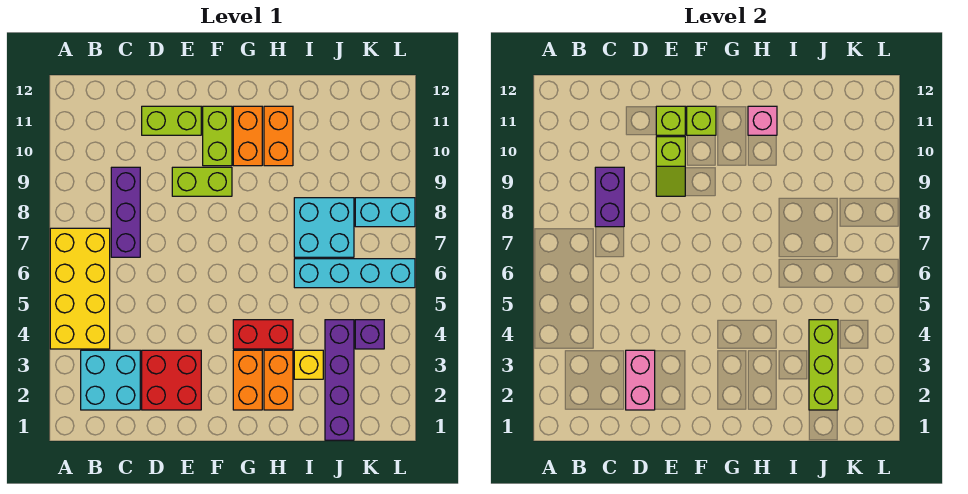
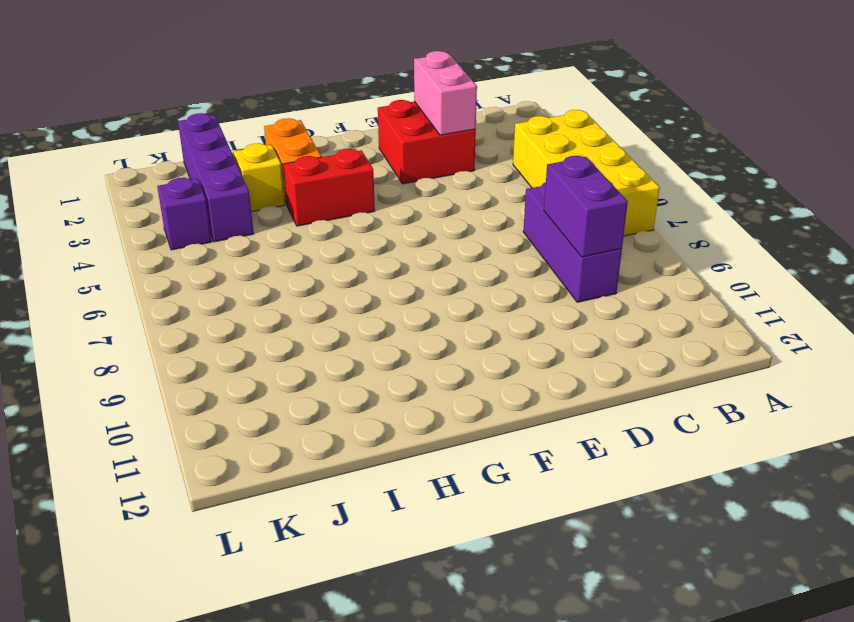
none -> cyan 2x2 brick [81,350,140,410]
none -> lime 1x2 brick [142,106,201,135]
none -> lime 1x2 brick [172,167,232,196]

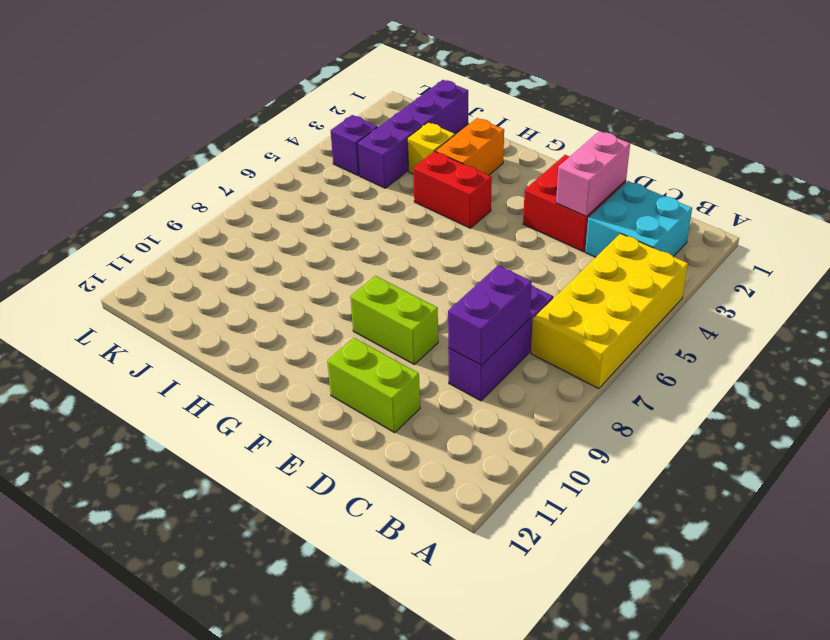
none -> lime 1x2 brick [203,106,232,166]
none -> orange 1x2 brick [233,350,262,410]
none -> orange 1x2 brick [233,106,262,166]

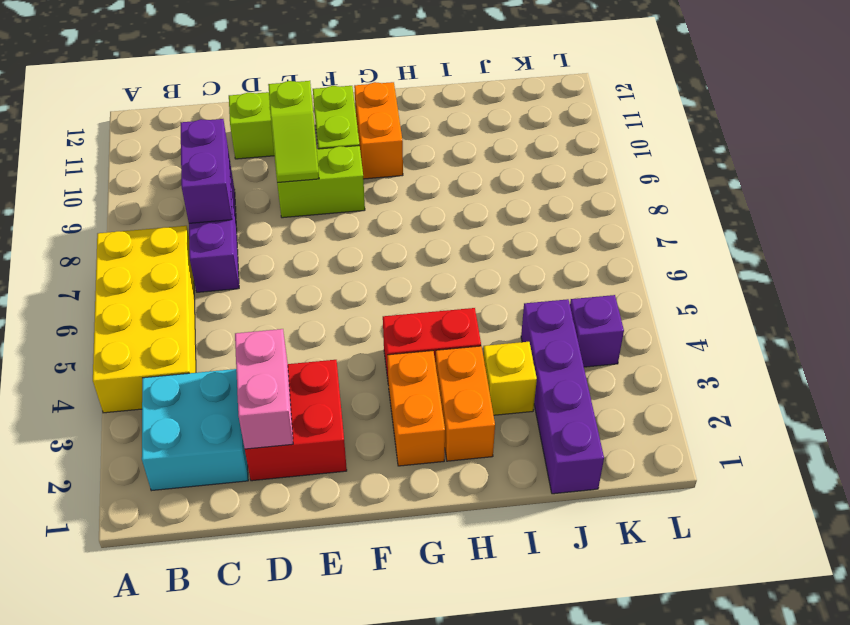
none -> orange 1x2 brick [264,106,293,166]
none -> cyan 1x4 brick [294,259,415,288]
none -> cyan 2x2 brick [294,198,354,257]

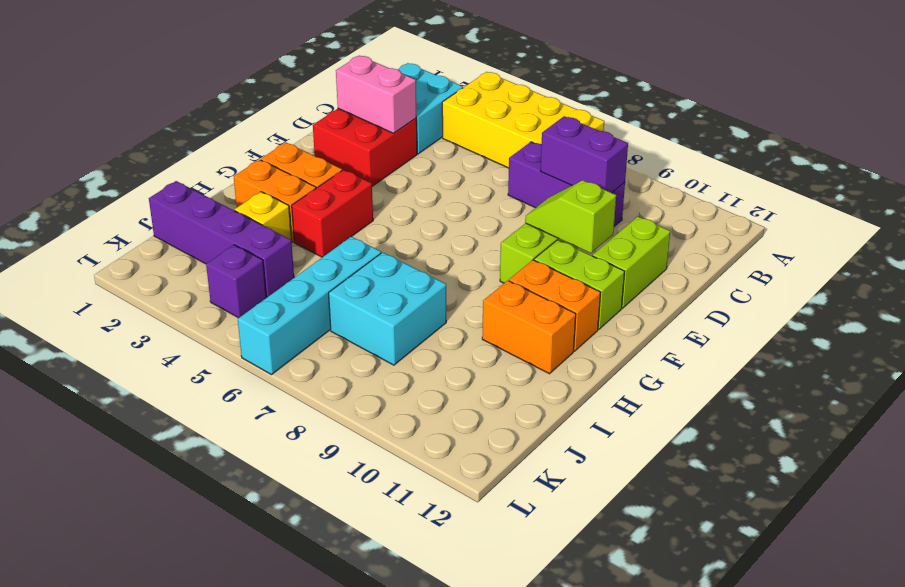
none -> cyan 1x2 brick [355,198,415,227]
none -> lime 1x1 brick [656,106,685,135]
none -> lime 1x1 brick [687,106,716,135]

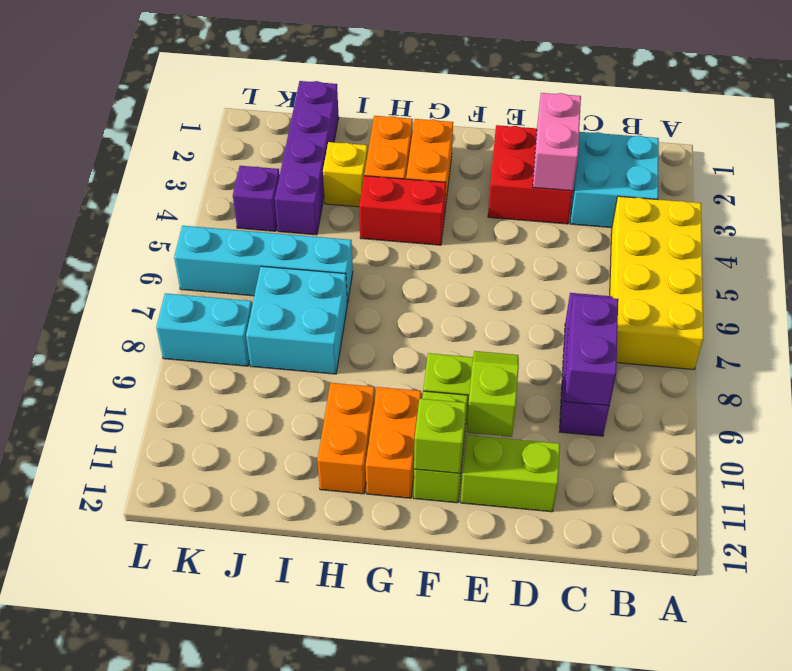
none -> lime 1x1 brick [656,106,685,135]
none -> pink 1x1 brick [748,106,777,135]
none -> lime 1x3 brick [809,320,838,410]

